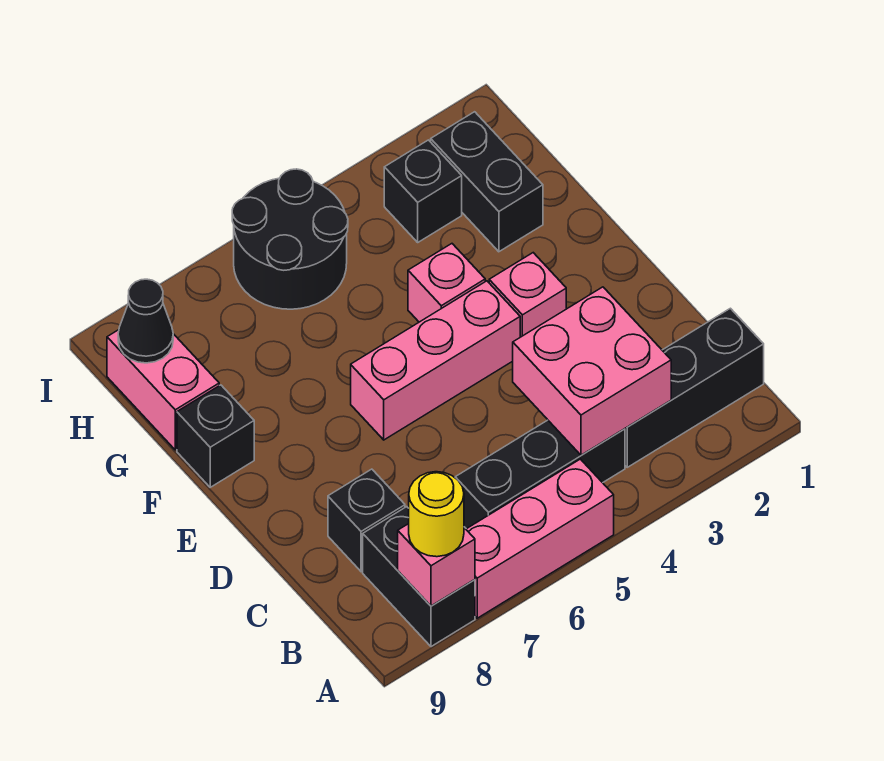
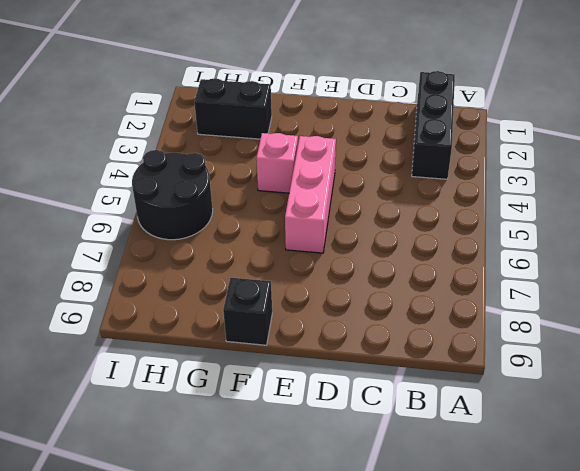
none -> pink 1x3 brick [466,459,614,618]
none -> black 1x2 brick [363,507,475,647]
none -> black 1x3 brick [455,420,625,529]

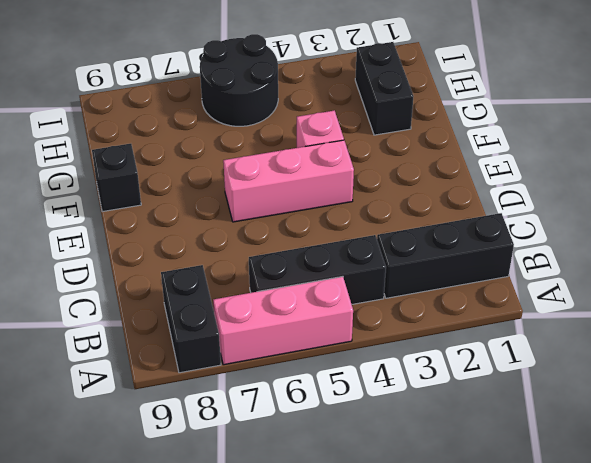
none -> black 1x1 brick [328,469,405,572]
none -> pink 1x1 brick [489,253,566,337]
none -> pink 1x2 brick [107,330,219,450]

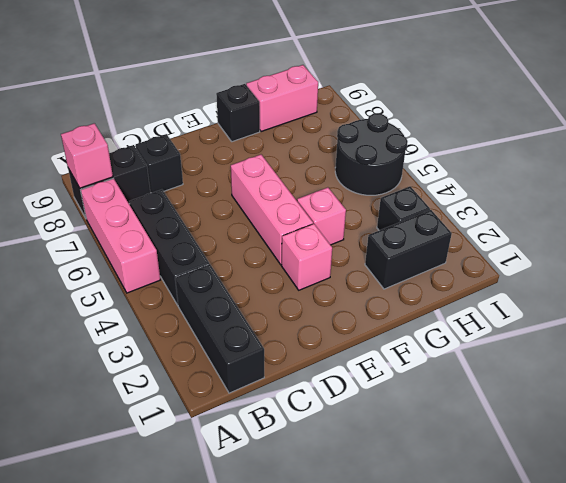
none -> pink 2x2 brick [513,287,671,455]
none -> black 1x1 cone [118,279,173,363]
none -> yellow 1x1 round brick [409,472,464,557]

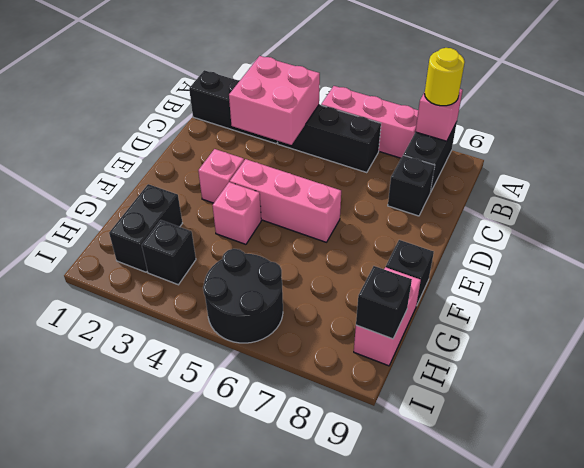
black 1x1 brick [356,266,412,339] -> black 1x1 cone [118,279,173,363]

